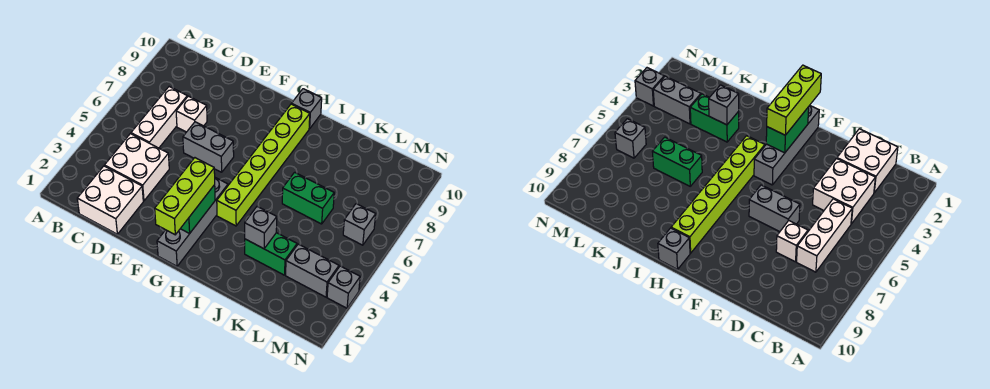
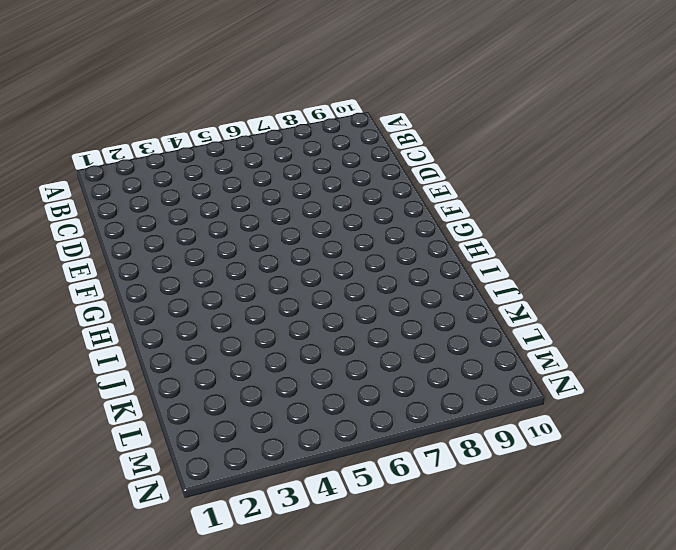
none -> white 2x2 brick [77,166,143,234]
none -> white 2x2 brick [104,134,169,201]
none -> white 1x3 brick [131,87,187,148]

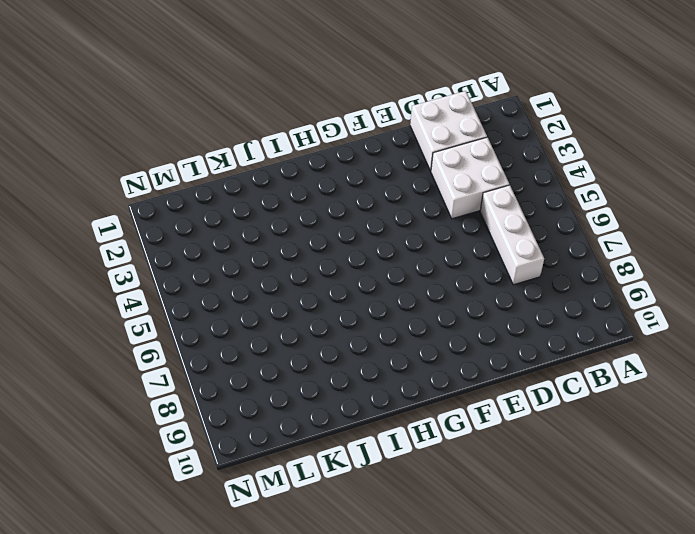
none -> white 1x1 brick [176,96,207,132]
none -> grey 1x2 brick [183,122,234,172]
none -> grey 1x4 brick [157,178,228,266]

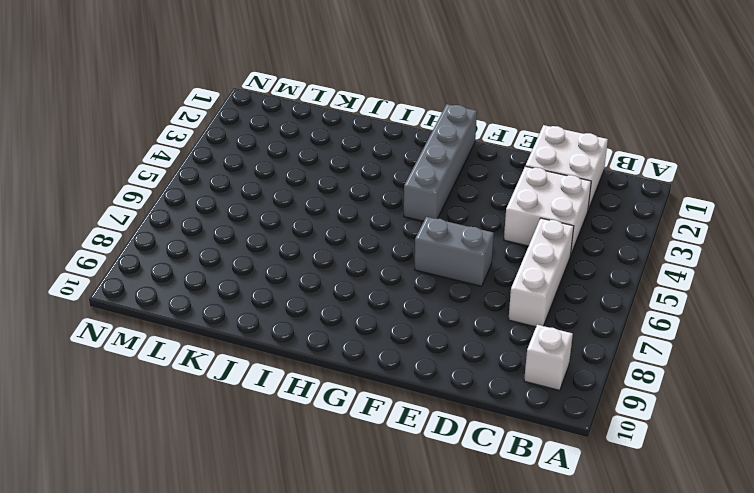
white 1x1 brick [524,325,573,391] -> white 1x1 brick moved to [176,96,207,132]
none -> lime 1x6 brick [217,104,310,226]
none -> grey 1x1 brick [292,89,322,129]
none -> green 1x2 brick [245,233,297,275]

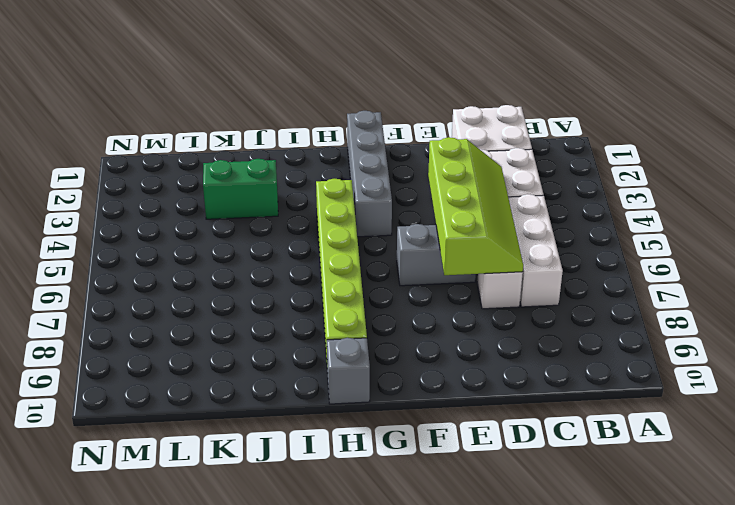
lime 2x4 slope [428,137,523,275] -> none
none -> green 1x2 brick [282,172,334,224]
none -> grey 1x2 brick [286,244,339,297]
none -> grey 1x1 brick [343,204,376,245]

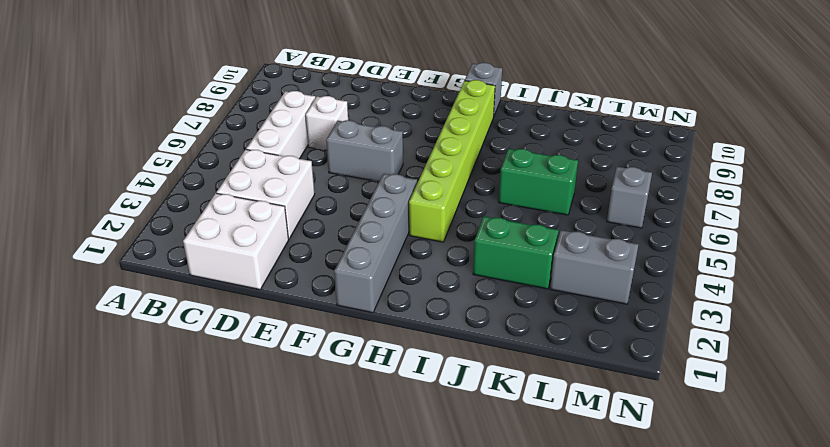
none -> grey 1x1 brick [327,266,360,308]
none -> green 1x2 brick [180,185,215,233]
none -> grey 1x1 brick [245,207,277,249]

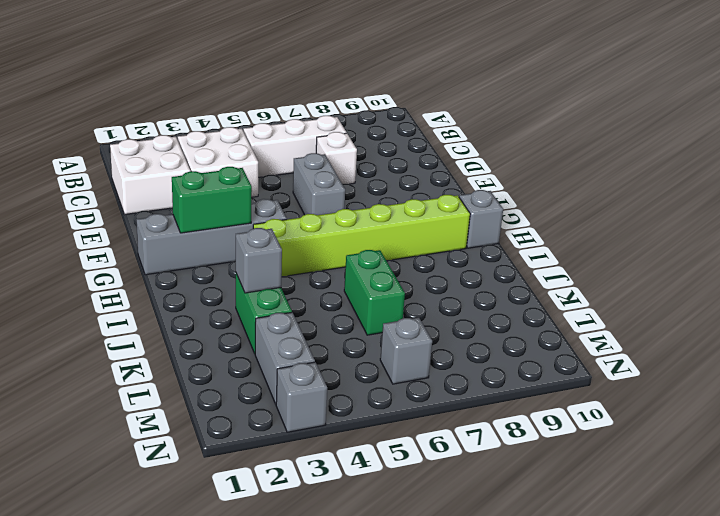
none -> lime 1x3 brick [155,158,215,235]

